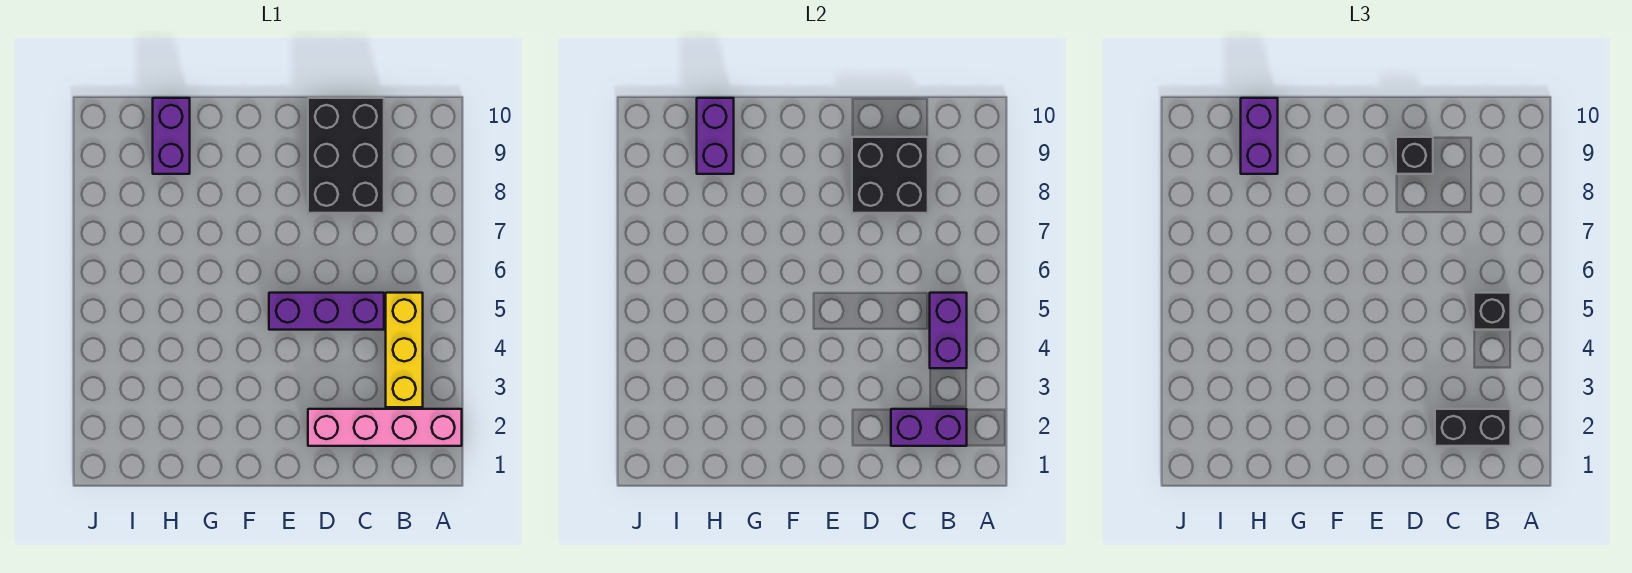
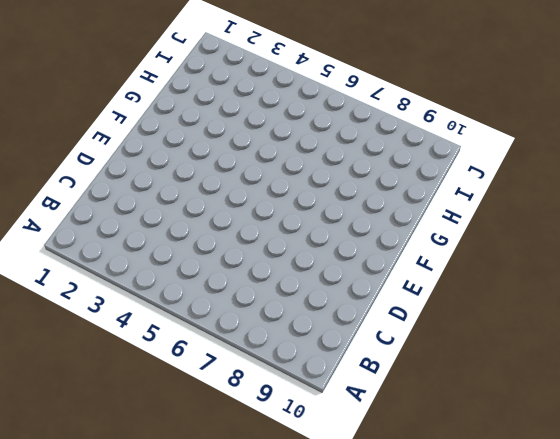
none -> pink 1x4 brick [308,409,462,446]
none -> yellow 1x3 brick [386,293,423,407]
none -> purple 1x3 brick [269,293,384,330]

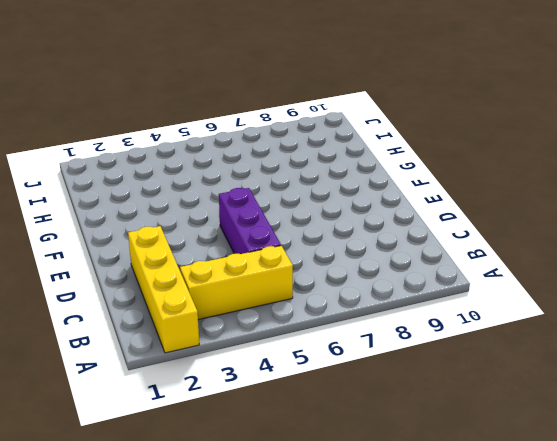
yellow 1x4 brick [128,226,199,353] -> pink 1x4 brick [308,409,462,446]
none -> black 2x3 brick [308,98,384,213]
none -> purple 1x2 brick [153,98,190,174]
none -> purple 1x2 brick [891,409,967,446]

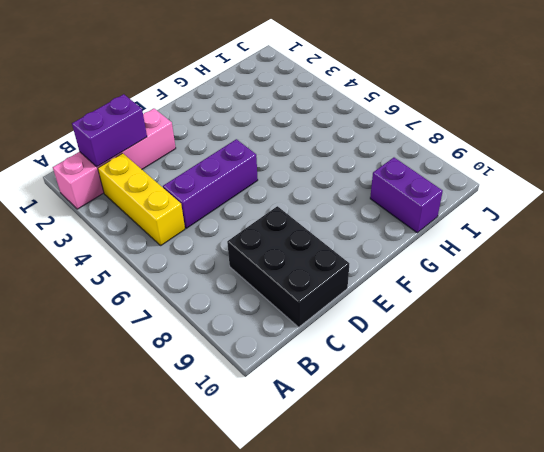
none -> purple 1x2 brick [930,293,967,368]
none -> black 2x2 brick [852,137,928,213]
none -> purple 1x2 brick [697,98,734,174]

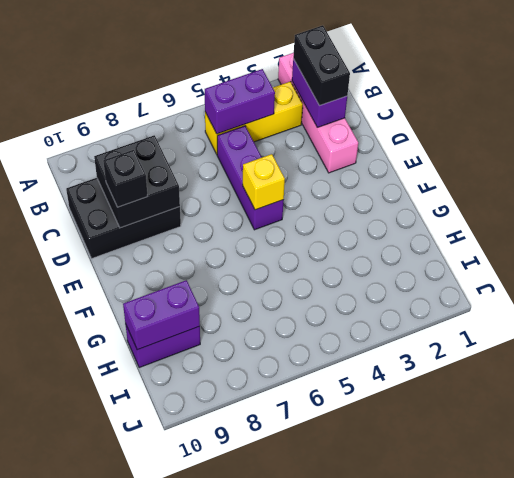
yellow 1x1 brick [243,154,285,210] -> none
none -> black 1x1 brick [1474,293,1511,330]
none -> purple 1x2 brick [1241,98,1278,174]

